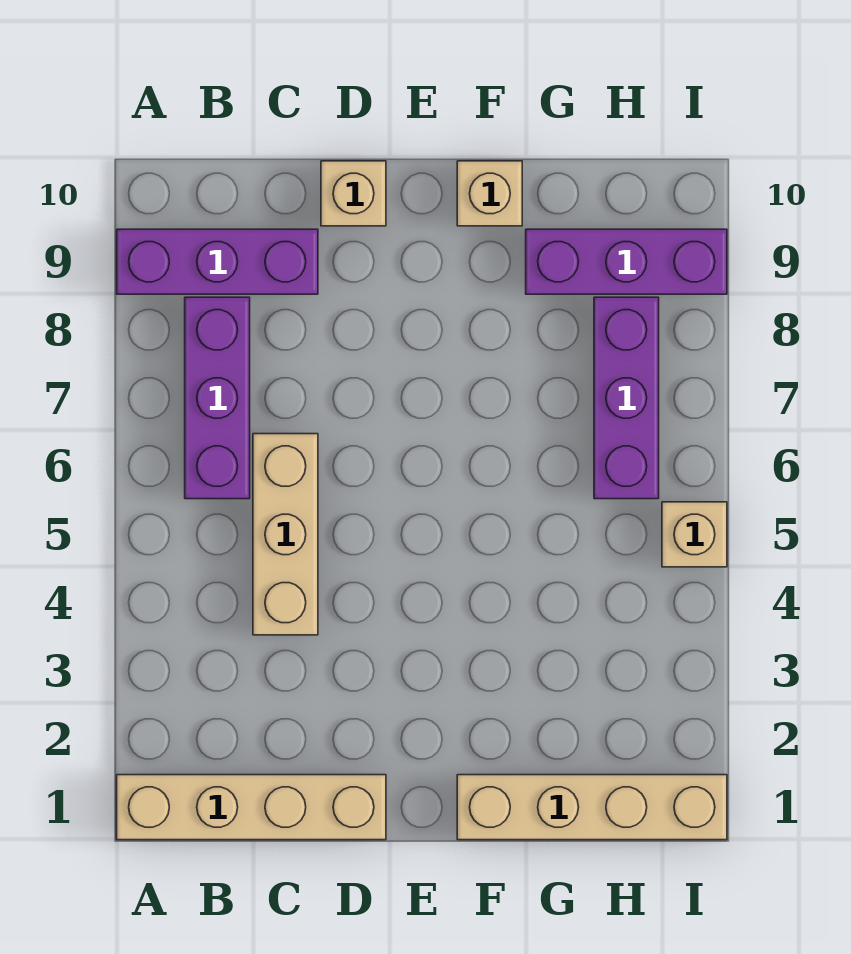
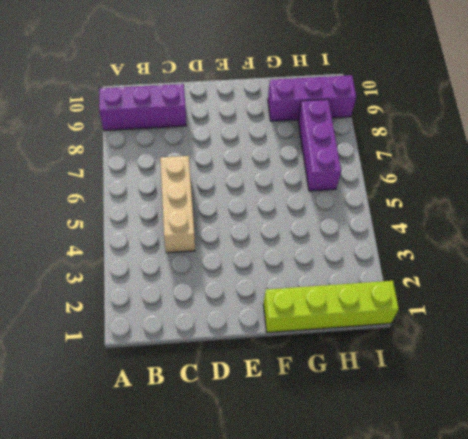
lime 1x4 brick [263,281,399,333] -> tan 1x4 brick [457,775,727,840]
none -> tan 1x4 brick [117,775,386,840]
none -> purple 1x3 brick [185,297,250,499]

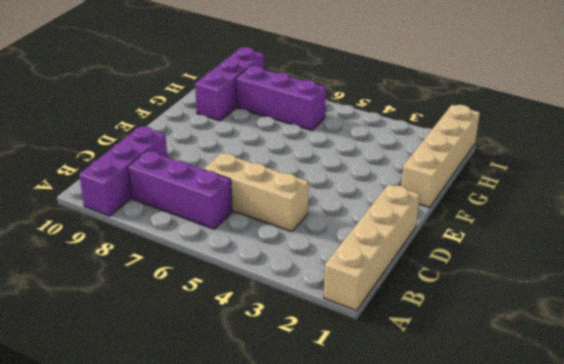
none -> tan 1x1 brick [321,161,386,226]
none -> tan 1x1 brick [457,161,522,226]

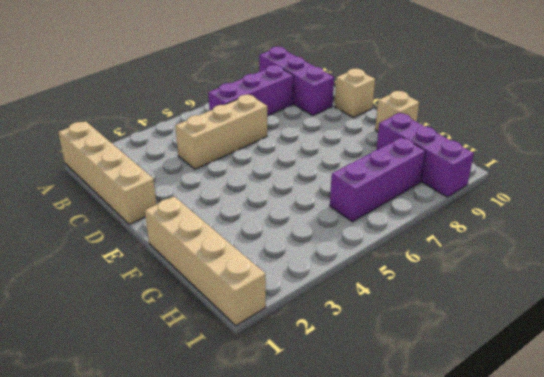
none -> tan 1x1 brick [662,502,727,567]

